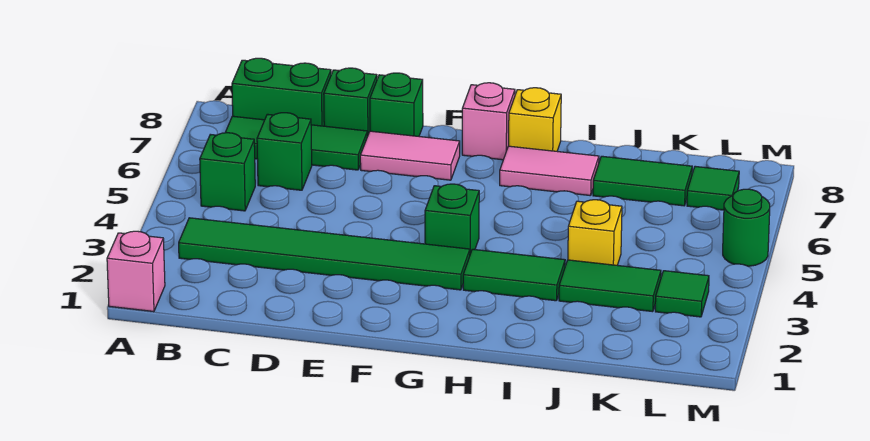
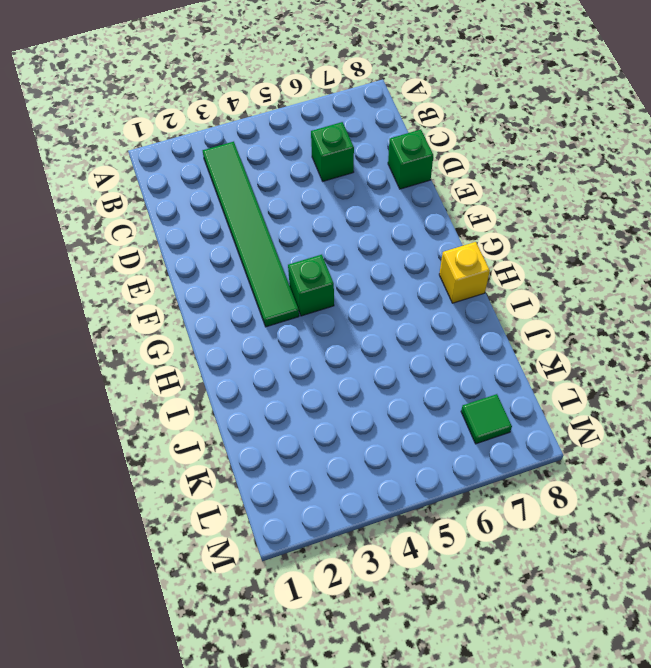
none -> pink 1x1 brick [107,231,165,312]
none -> green 1x1 brick [200,133,255,211]
none -> green 1x3 tile [225,116,368,170]

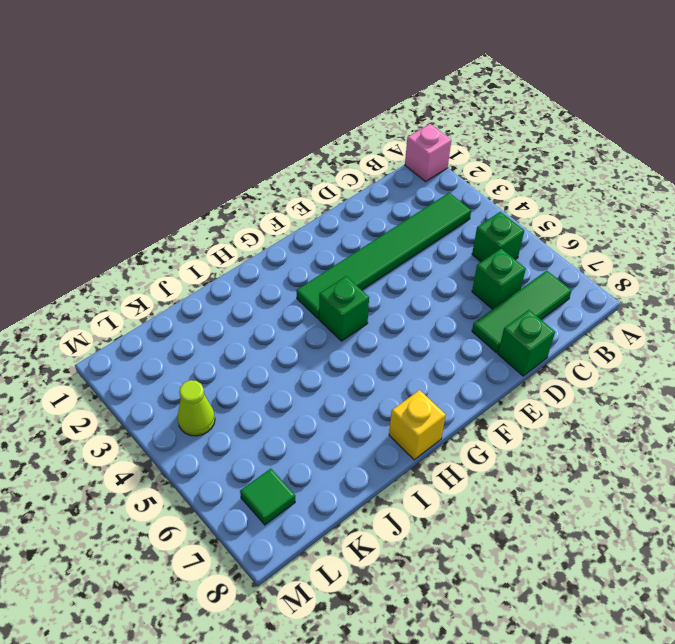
lime 1x1 cone [177,380,215,436] -> none
none -> green 1x2 brick [232,58,331,126]
none -> pink 1x2 tile [360,131,460,180]
none -> green 1x1 brick [370,73,423,136]

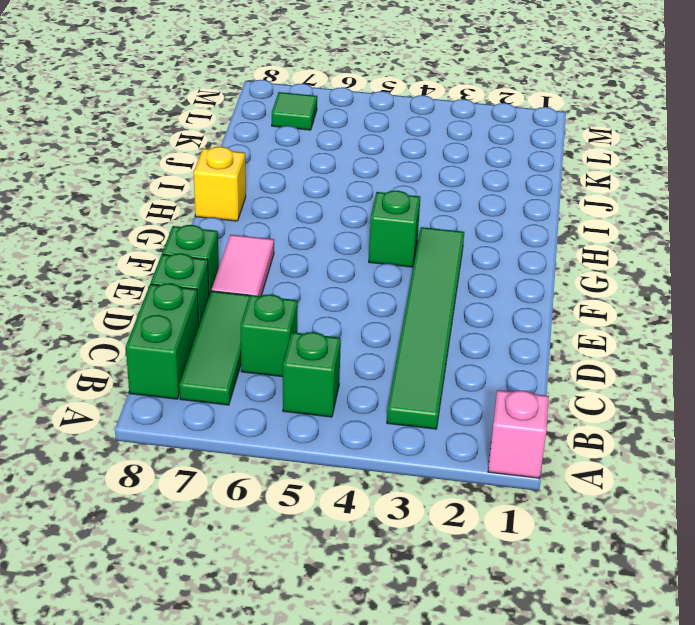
none -> pink 1x1 brick [462,83,515,160]
none -> green 1x2 tile [463,249,565,301]
none -> pink 1x2 tile [500,146,599,196]

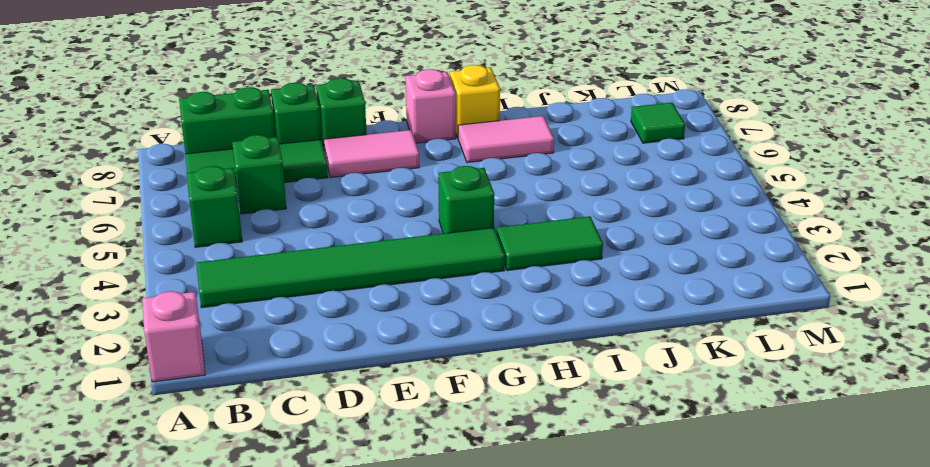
none -> green 1x2 tile [559,260,661,312]
none -> yellow 1x1 brick [568,200,622,265]
none -> green 1x2 tile [593,156,692,206]

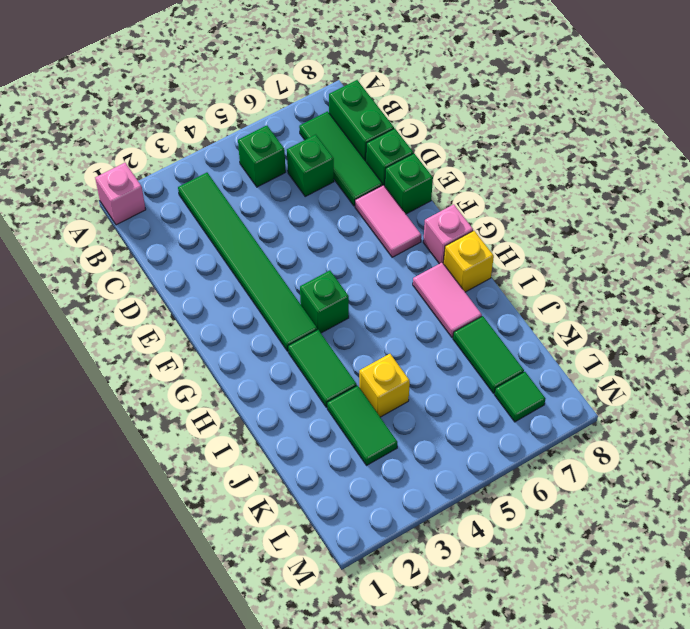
none -> green 1x1 tile [655,271,709,317]
none -> green 1x1 round brick [723,189,770,266]

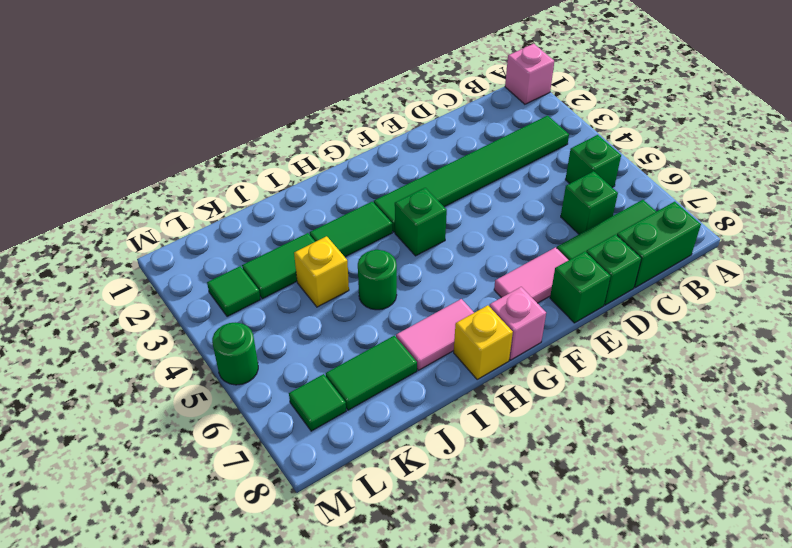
green 1x1 round brick [358,250,397,310] -> none

